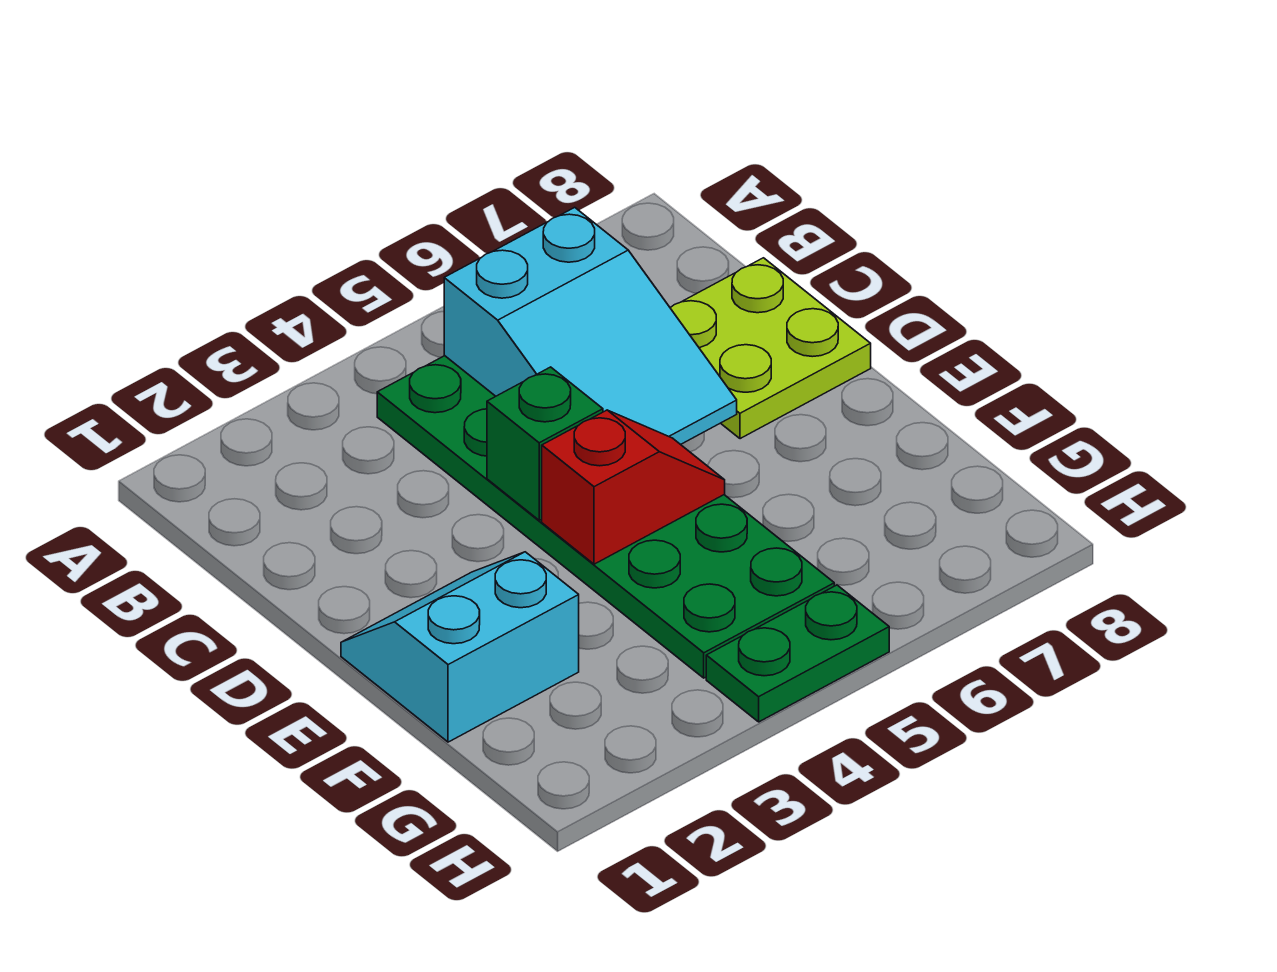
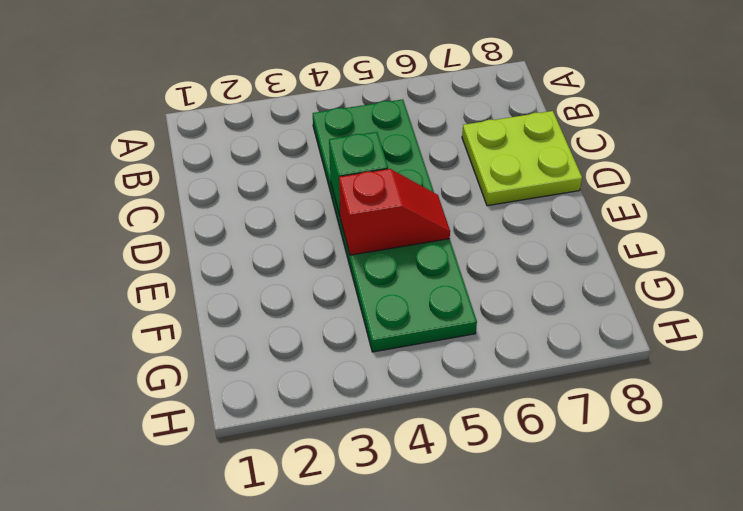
none -> cyan 2x2 slope [341,552,579,742]
none -> green 1x2 plate [706,585,889,722]

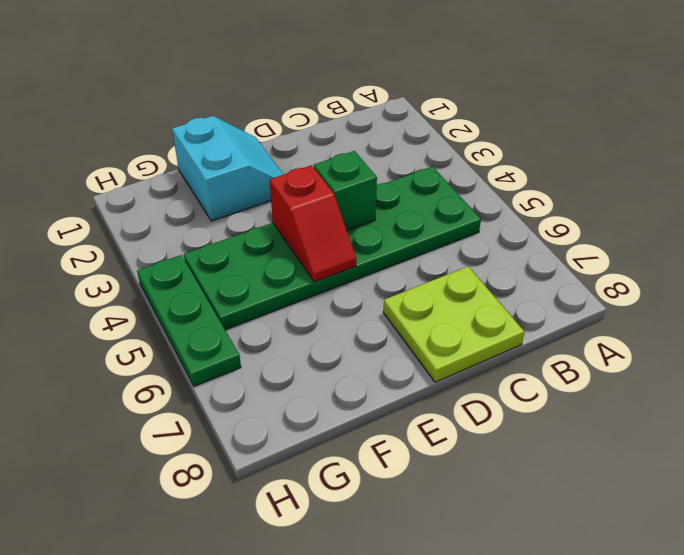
green 1x3 plate [137,255,241,386] -> green 1x2 plate [706,585,889,722]
none -> cyan 2x3 slope [444,207,737,445]

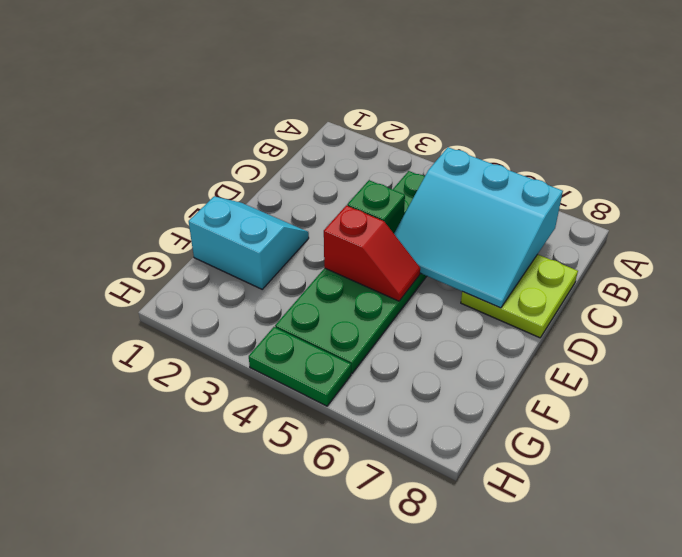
cyan 3x3 slope [394,147,563,308] -> cyan 2x3 slope [444,207,737,445]

